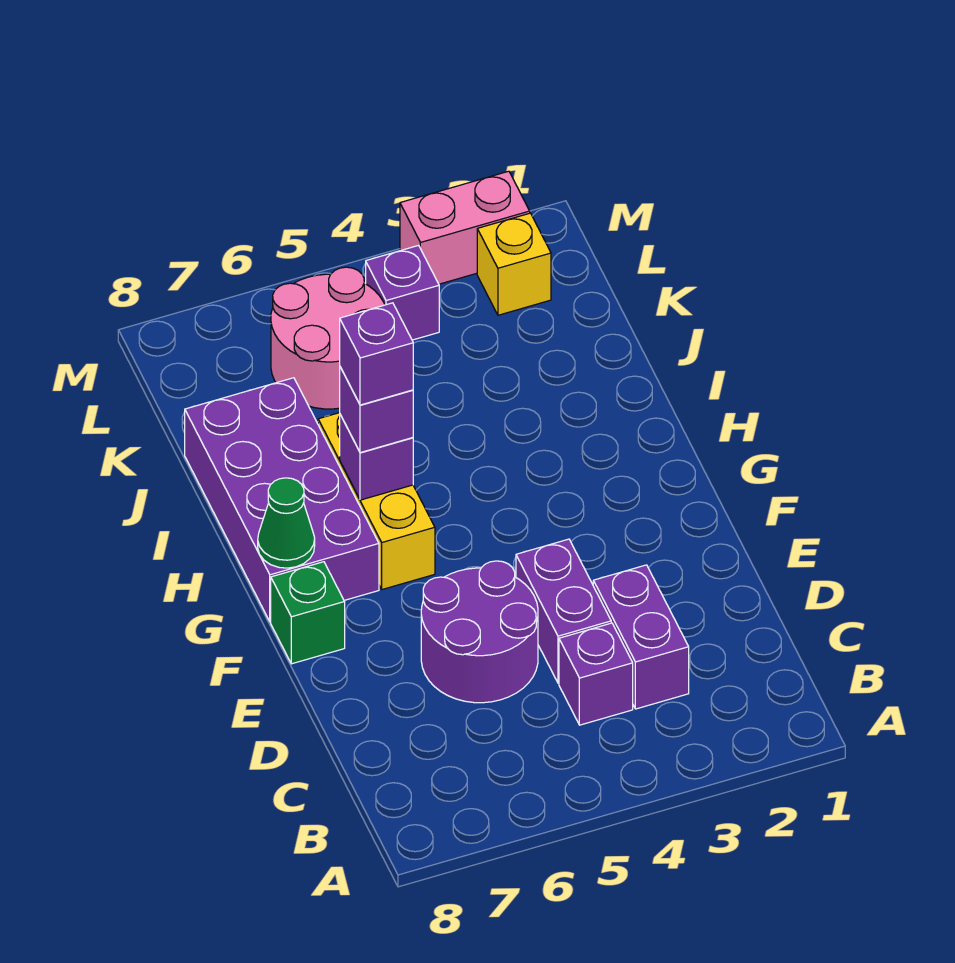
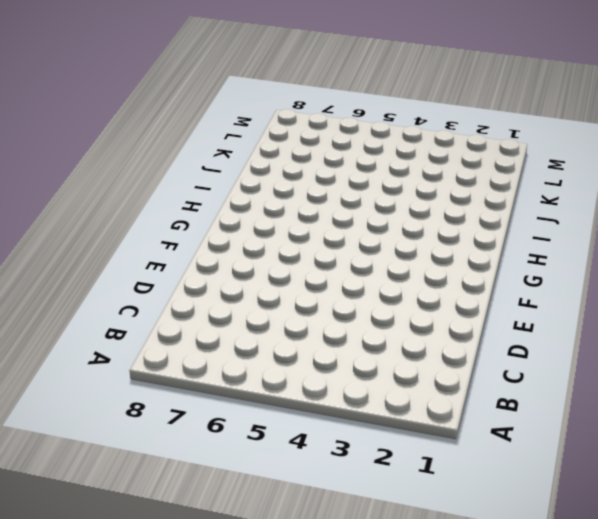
none -> purple 1x2 brick [593,565,689,709]
none -> purple 1x1 brick [559,623,633,725]
none -> purple 1x2 brick [516,539,611,683]

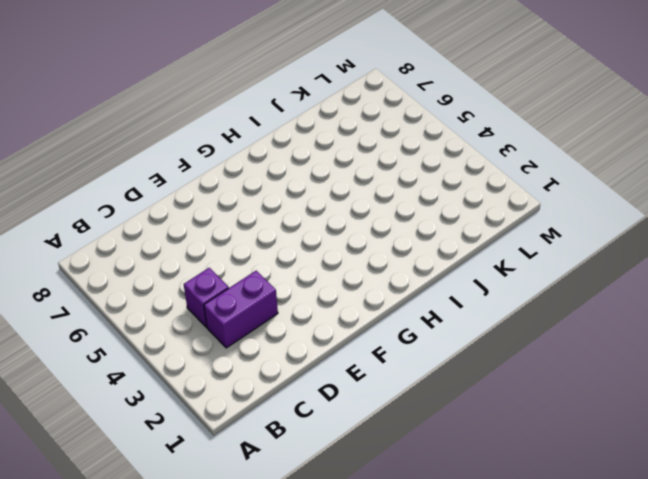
none -> purple 1x2 brick [516,539,611,683]
none -> purple 2x2 round brick [421,561,538,703]
none -> green 1x1 brick [271,562,345,664]

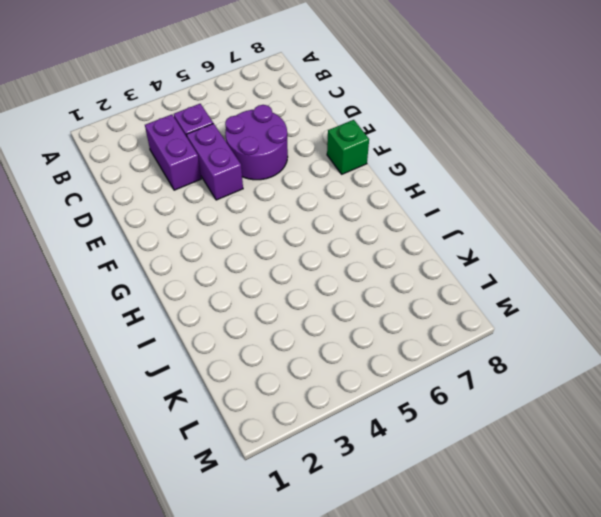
none -> yellow 1x3 brick [318,413,435,589]
none -> purple 2x4 brick [185,378,379,622]
none -> pink 2x2 round brick [271,267,385,409]

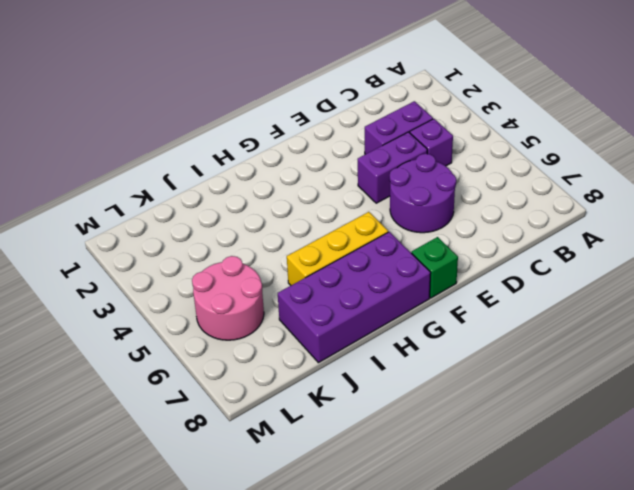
none -> yellow 1x1 brick [477,213,551,315]
none -> purple 1x1 brick [366,245,439,340]
none -> pink 1x2 brick [400,171,530,284]

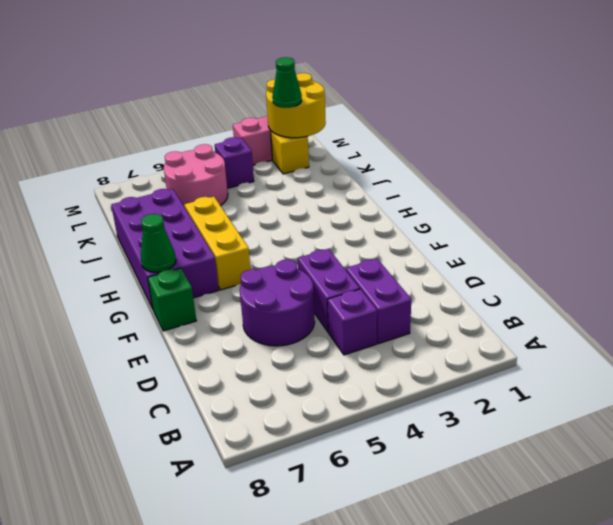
yellow 2x2 round brick [266,73,326,138] -> none
green 1x1 cone [272,57,302,108] -> none
none -> purple 1x1 brick [340,415,413,500]
none -> purple 1x1 brick [340,367,413,453]
none -> purple 1x1 brick [340,303,413,405]

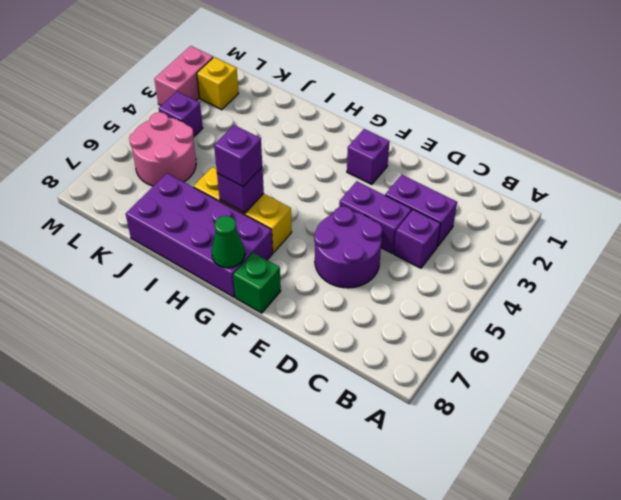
purple 1x1 brick [347,129,390,184] -> purple 1x1 brick moved to [340,303,413,405]

